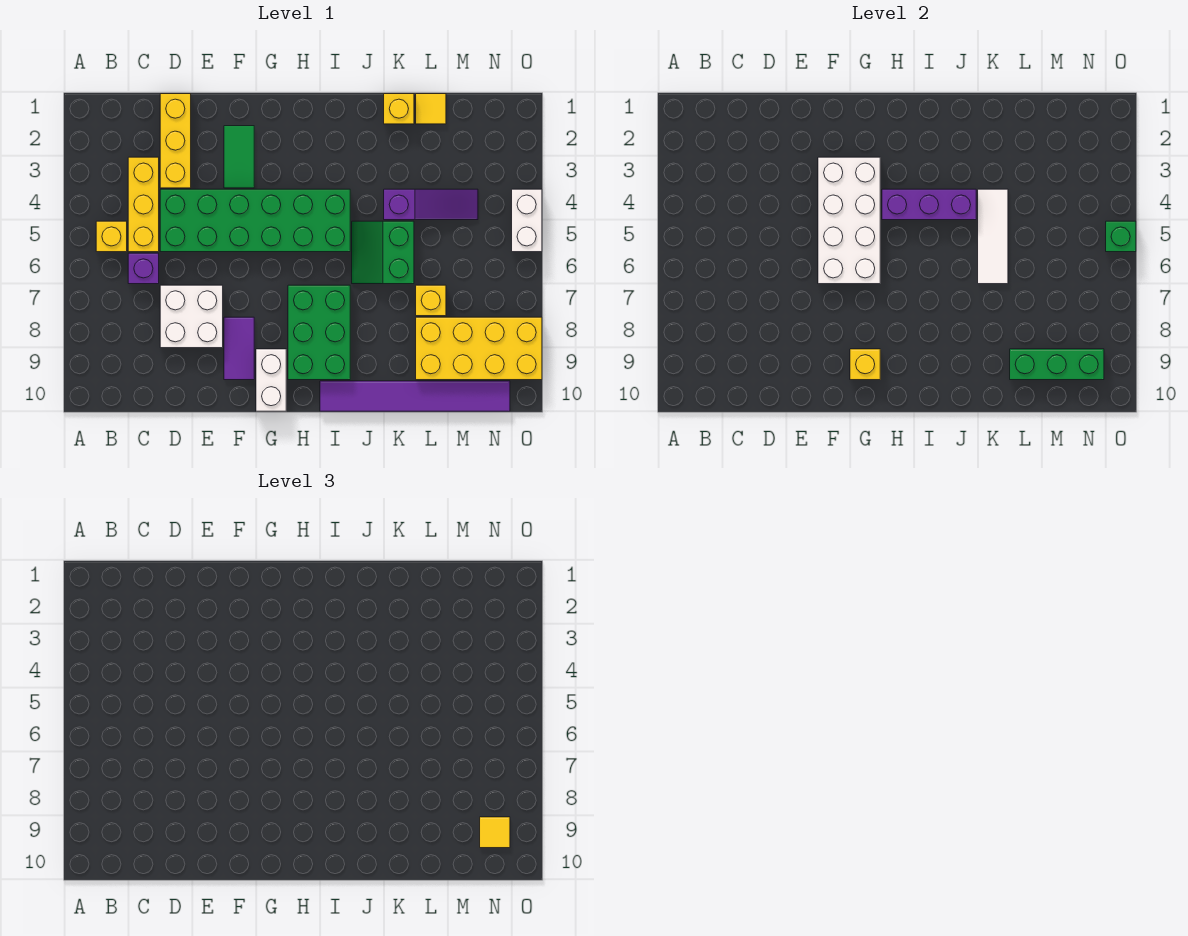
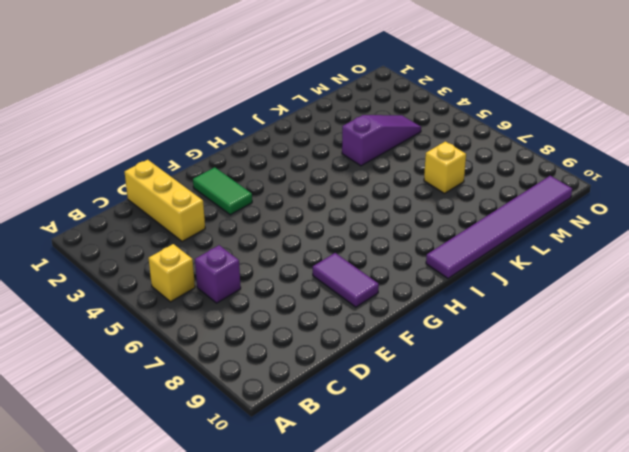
none -> yellow 1x3 brick [128,157,159,252]
none -> green 2x6 brick [160,189,350,252]
none -> white 2x2 brick [160,285,223,348]

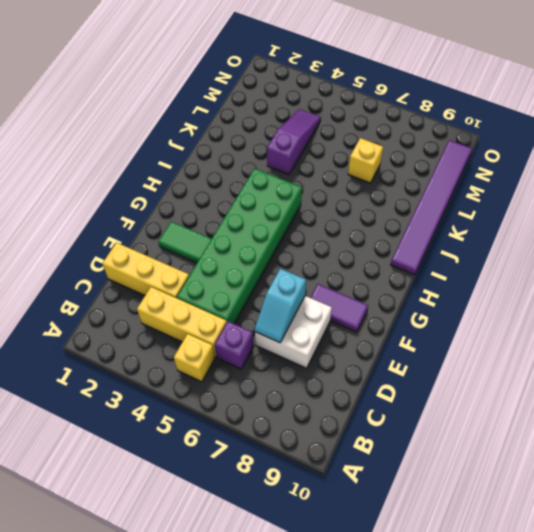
cyan 1x2 slope [255,269,306,343] -> none
none -> white 1x2 brick [256,349,286,411]
none -> green 2x3 brick [288,285,350,380]
none -> green 2x2 slope [352,221,414,284]

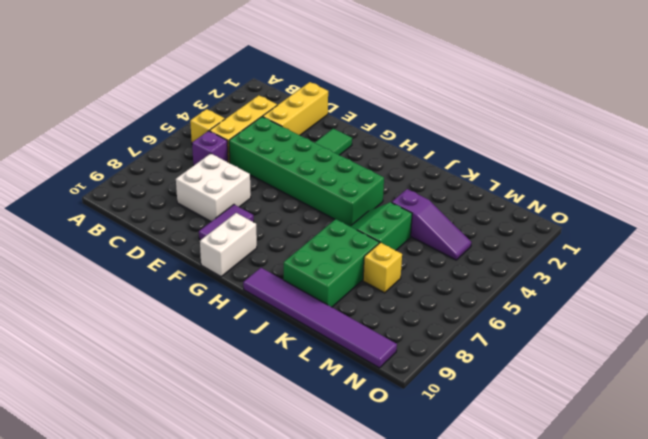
green 2x3 brick [284,219,379,307] -> green 2x3 brick moved to [288,285,350,380]
none -> yellow 1x1 brick [384,94,414,124]
none -> yellow 1x1 tile [416,94,446,124]
none -> yellow 2x4 brick [416,317,542,380]

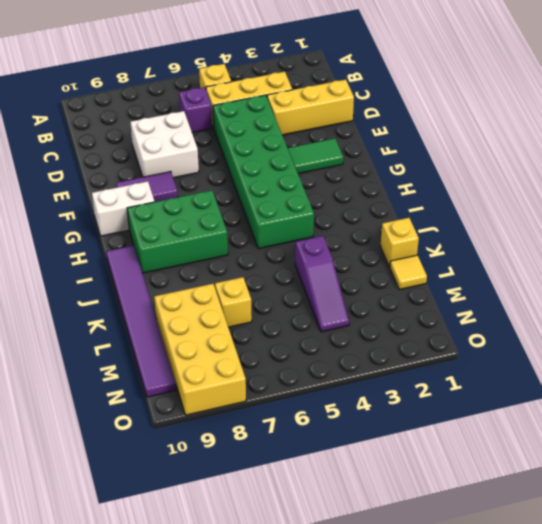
none -> green 2x2 slope [352,221,414,284]
none -> white 1x2 brick [512,189,542,252]
none -> white 2x4 brick [818,157,880,284]

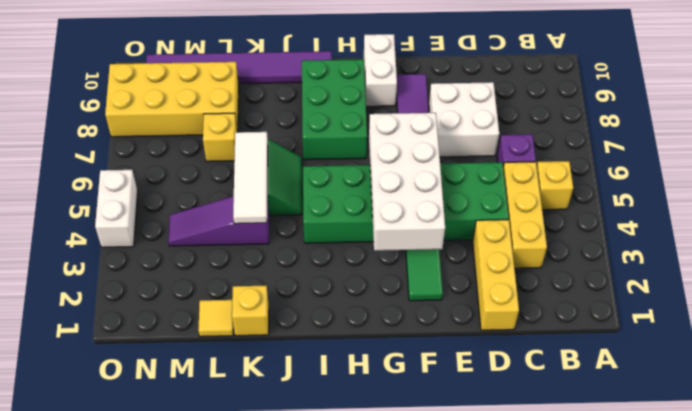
none -> yellow 1x1 brick [850,349,880,380]
none -> purple 1x3 brick [882,189,976,220]
none -> green 1x3 brick [1010,349,1104,380]

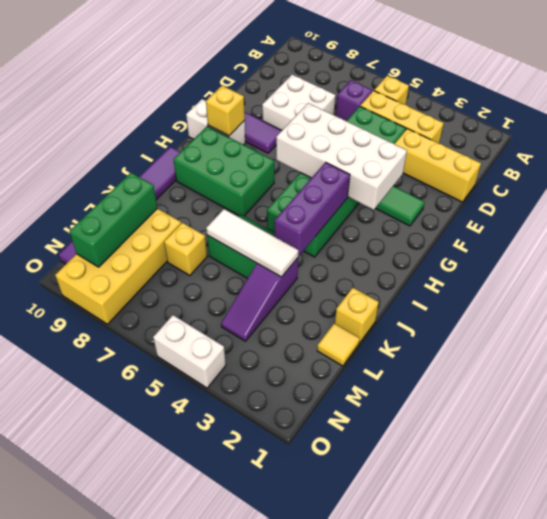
none -> green 1x1 brick [1106,221,1136,252]
none -> yellow 1x1 tile [480,817,510,848]

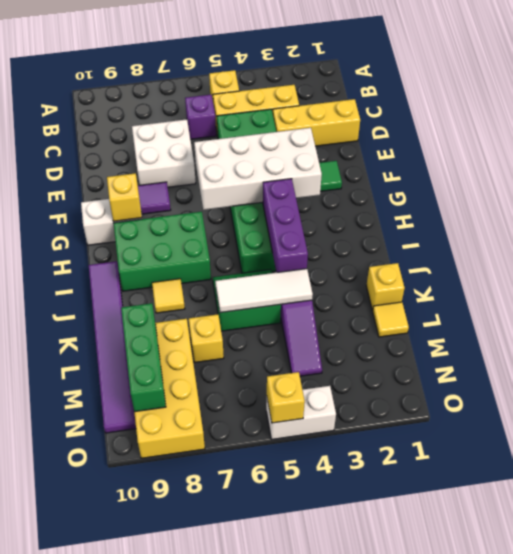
yellow 1x1 tile [152,279,185,313] -> yellow 1x1 tile moved to [480,817,510,848]
yellow 1x1 brick [267,372,305,423] -> green 1x1 brick [1106,221,1136,252]

